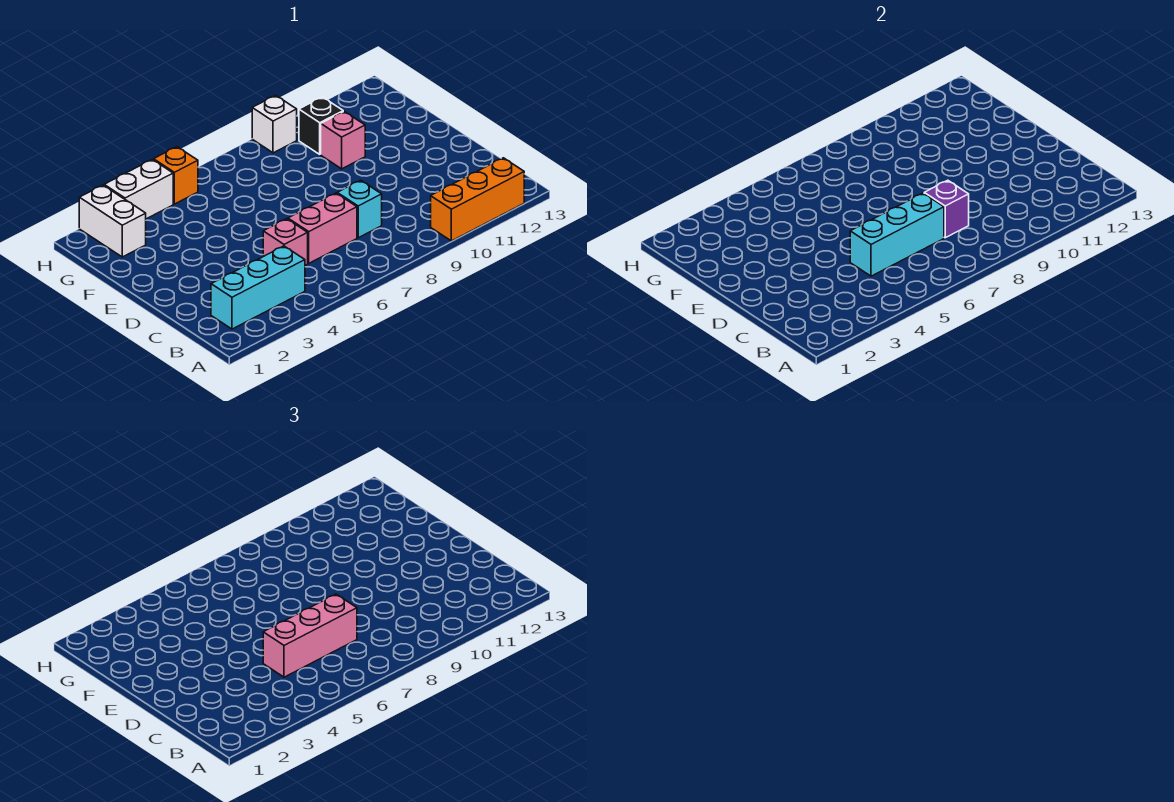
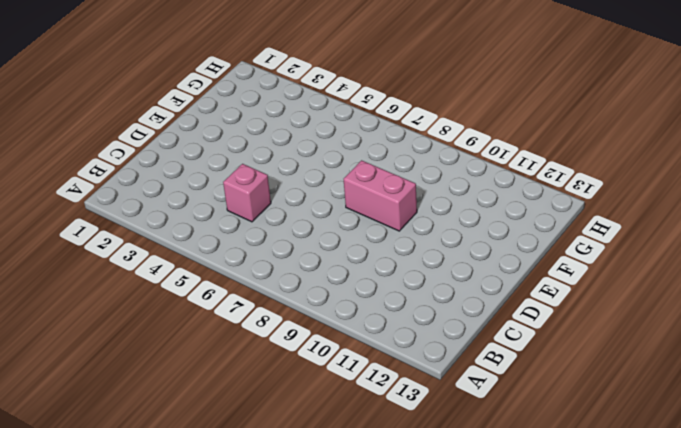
pink 1x2 brick [344,160,417,231] -> pink 1x2 brick moved to [288,193,357,263]
none -> orange 1x3 brick [431,158,524,241]
none -> cyan 1x3 brick [211,246,305,329]
none -> cyan 1x1 brick [337,180,382,238]

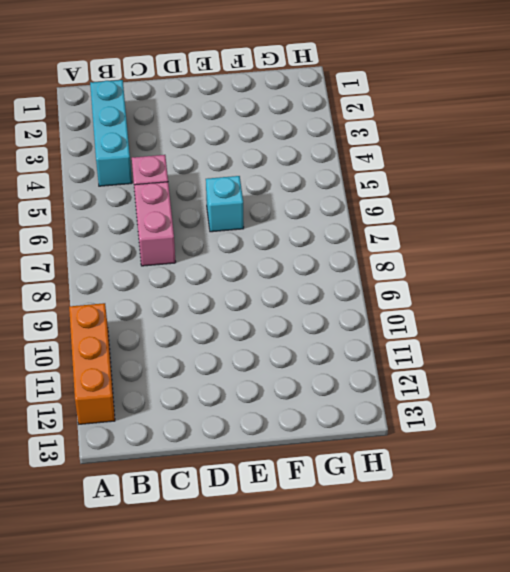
cyan 1x1 brick [206,176,244,232] -> cyan 1x1 brick moved to [337,180,382,238]
none -> pink 1x1 brick [321,111,365,169]
none -> white 1x2 brick [79,185,146,257]
none -> black 1x1 brick [299,97,343,154]

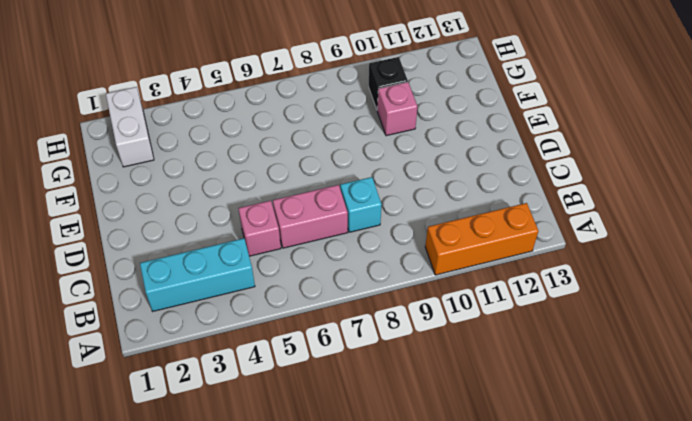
none -> white 1x2 brick [104,159,173,219]
none -> orange 1x1 brick [154,147,198,204]
none -> white 1x1 brick [252,95,297,153]

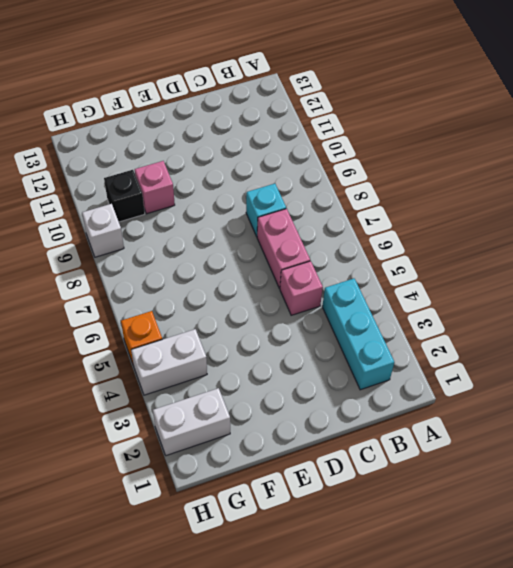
white 1x2 brick [131,329,207,395] -> white 1x2 brick turned to [104,159,173,219]
none -> orange 1x3 brick [431,158,524,241]
none -> cyan 1x3 brick [850,193,944,276]
none -> purple 1x1 brick [924,180,969,238]

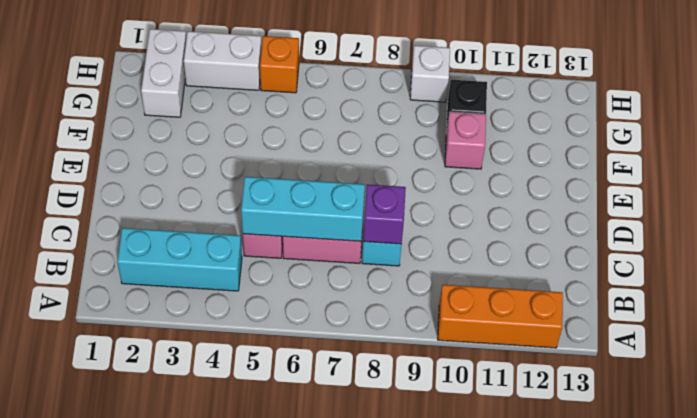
none -> pink 1x3 brick [263,594,357,677]

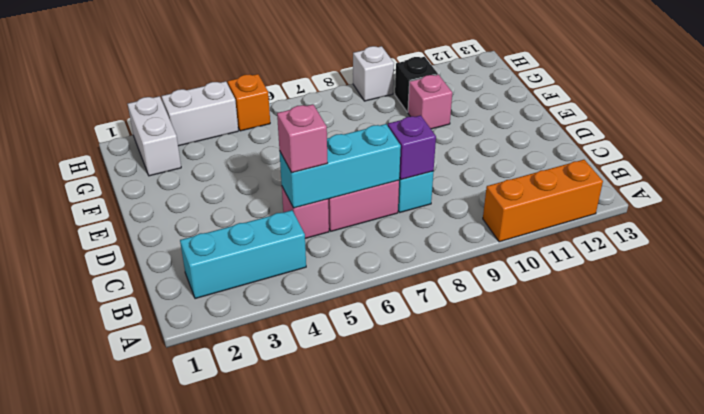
pink 1x1 brick [277,104,328,173] -> pink 1x3 brick [263,594,357,677]

